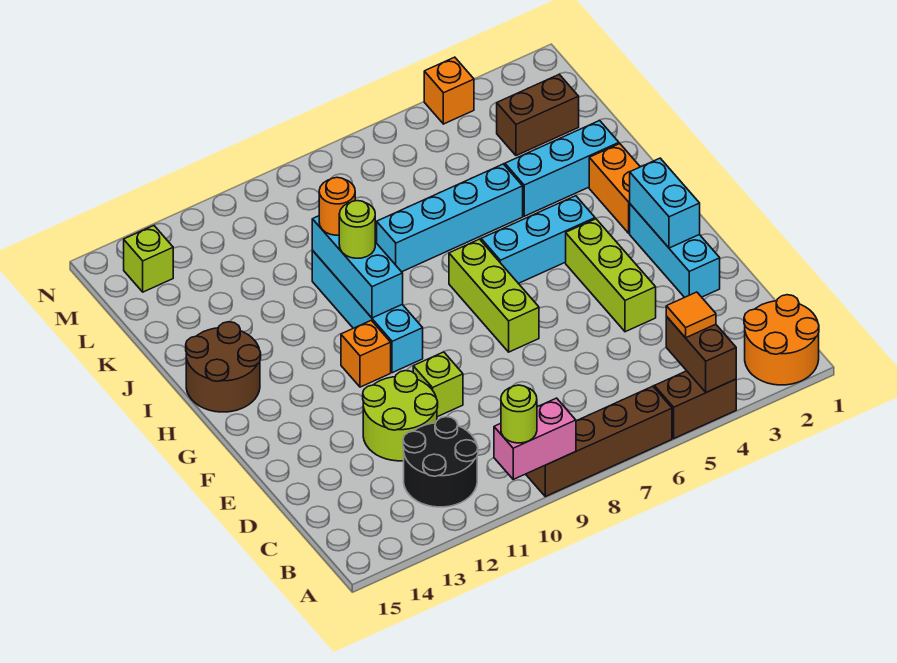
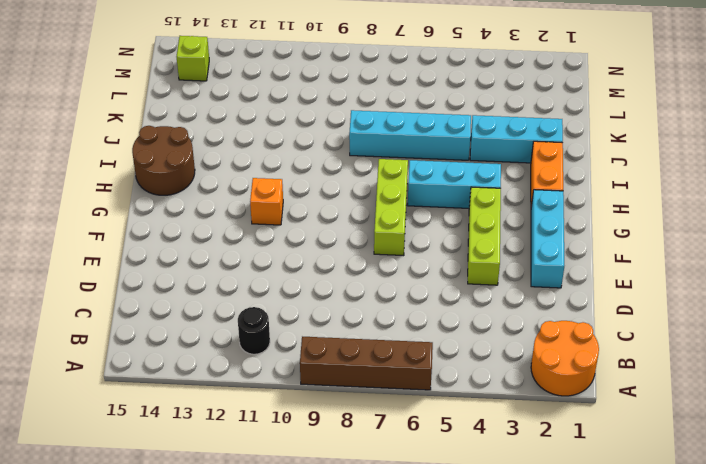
black 1x1 round brick [238,307,270,354] -> black 2x2 round brick [403,417,478,507]
none -> brown 1x2 brick [654,371,736,438]
none -> lime 2x2 round brick [363,371,438,461]
none -> lime 1x1 brick [413,352,463,417]

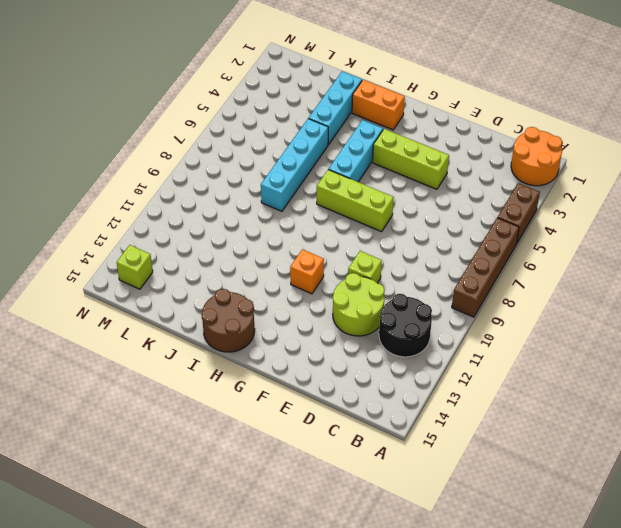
none -> cyan 1x3 brick [630,204,720,297]
none -> cyan 1x4 brick [312,250,423,373]
none -> brown 1x2 brick [497,74,579,156]

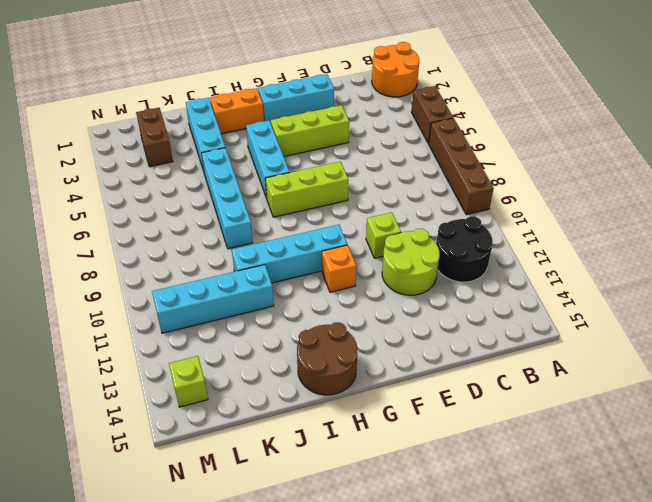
cyan 1x4 brick [152,265,274,333] -> none
none -> orange 1x1 brick [424,57,474,124]
none -> brown 1x2 brick [666,317,736,392]
none -> pink 1x2 brick [494,398,576,479]

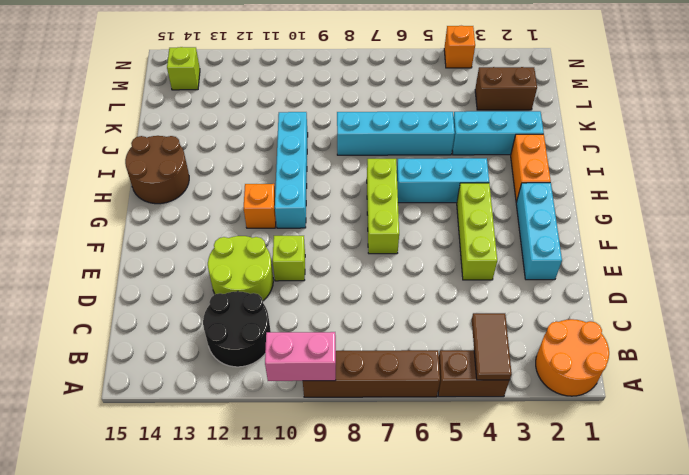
brown 1x2 tile [472,313,512,380] -> brown 1x2 brick [666,317,736,392]
none -> cyan 1x2 brick [630,158,700,248]
none -> cyan 1x3 brick [312,216,403,318]
none -> lime 1x1 round brick [501,385,537,443]

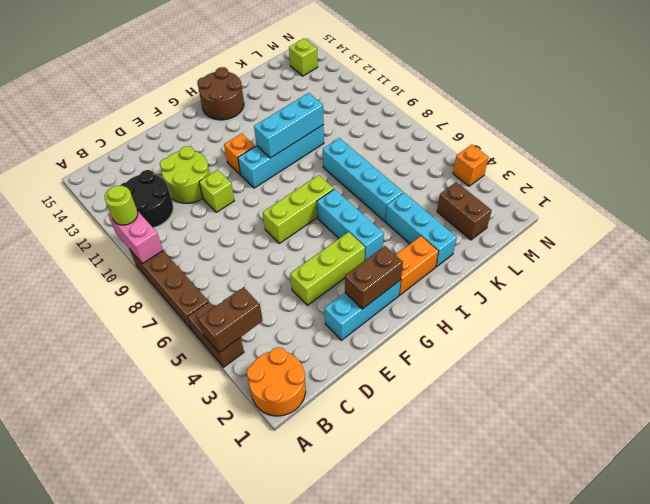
brown 1x2 brick [345,246,403,309] -> cyan 1x2 brick [630,158,700,248]
none -> orange 1x1 tile [666,292,716,338]
none -> lime 1x1 round brick [339,201,375,258]
none -> orange 1x1 round brick [319,177,355,235]

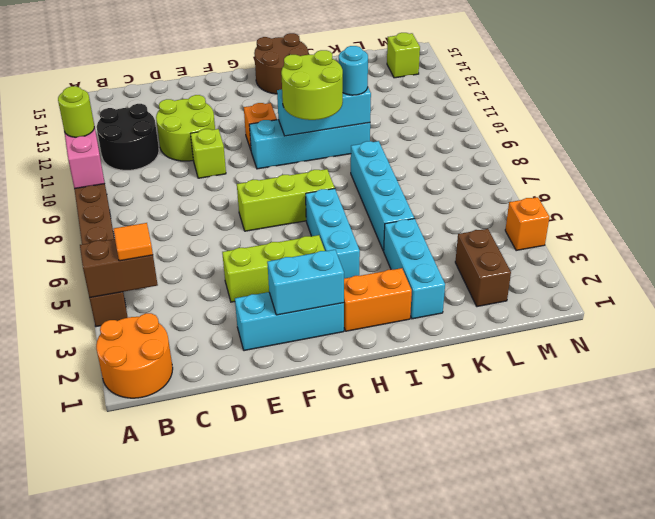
lime 2x2 round brick [281,50,343,120] -> lime 1x1 round brick [339,201,375,258]
cyan 1x1 round brick [339,46,368,95] -> orange 1x1 round brick [319,177,355,235]

